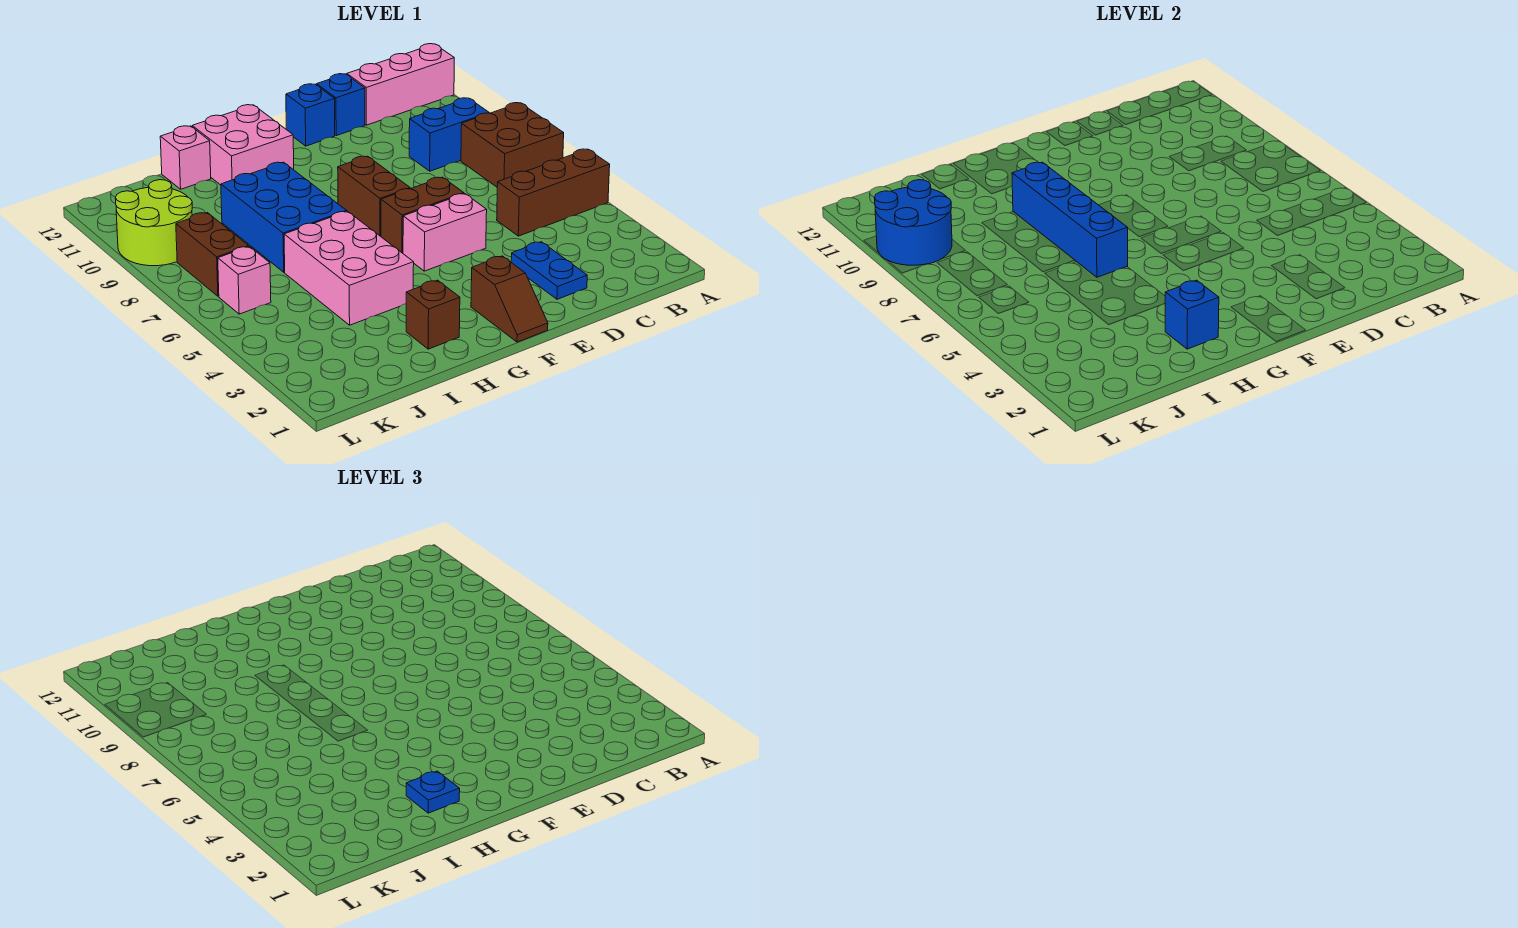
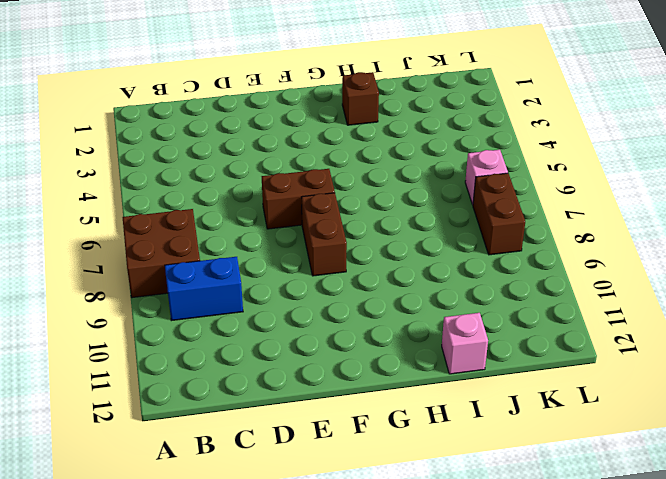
none -> brown 1x3 brick [497,149,610,236]
none -> pink 1x3 brick [347,44,454,125]
none -> blue 1x2 plate [511,242,587,299]

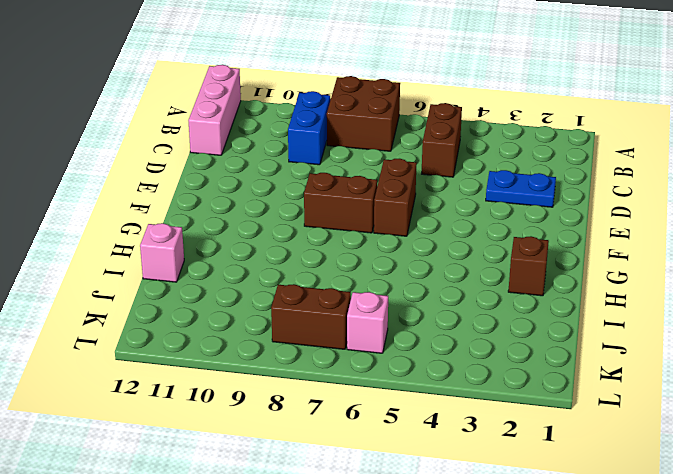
brown 1x2 brick [422,103,462,177] -> brown 1x3 brick [497,149,610,236]
none -> blue 1x1 brick [317,74,365,136]
none -> pink 1x2 brick [403,194,487,271]
none -> blue 1x1 brick [286,84,335,146]

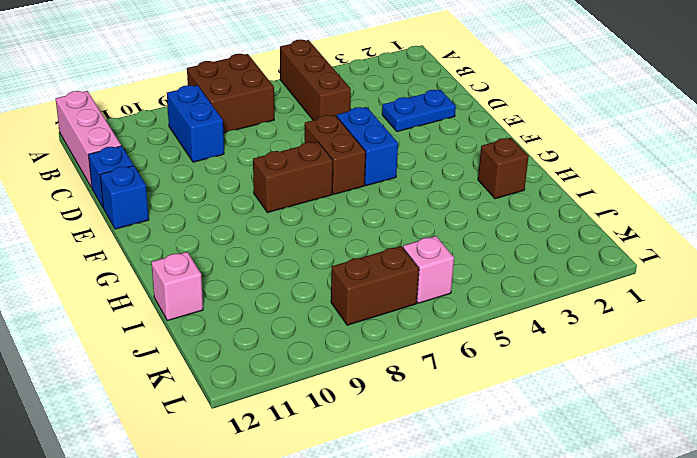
blue 1x2 brick [337,107,398,186] -> pink 1x2 brick [403,194,487,271]
none -> brown 1x2 slope [471,256,548,342]
none -> pink 2x2 brick [192,105,294,185]
none -> pink 2x3 brick [284,211,414,325]

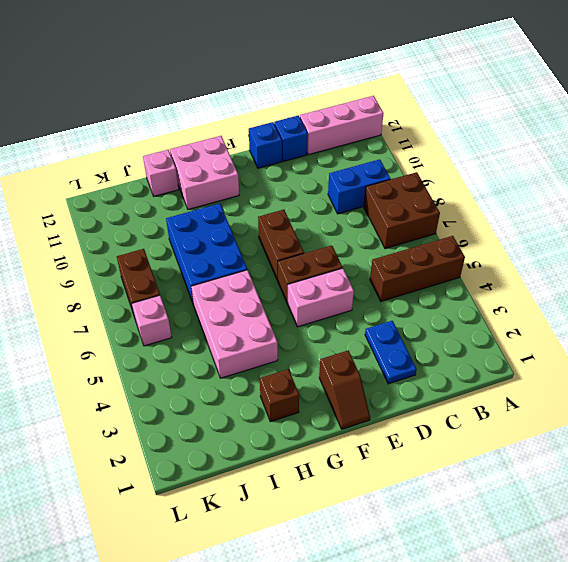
none -> lime 2x2 round brick [115,180,192,266]
none -> blue 1x1 brick [1165,280,1219,349]
none -> blue 1x4 brick [1012,162,1128,277]

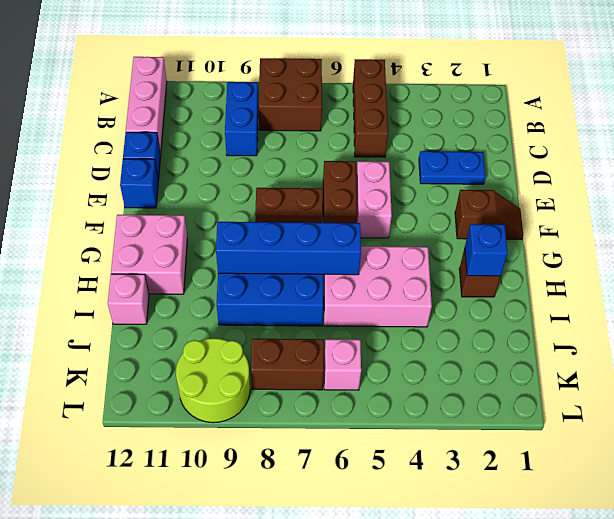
none -> blue 2x2 round brick [874,180,952,265]
none -> blue 1x1 plate [406,771,460,813]

